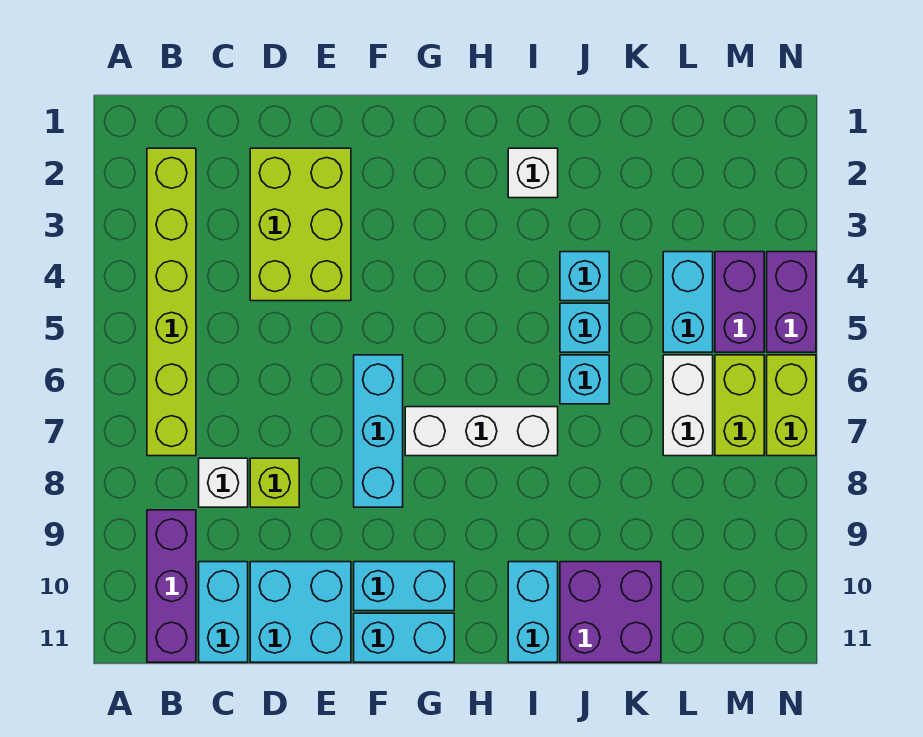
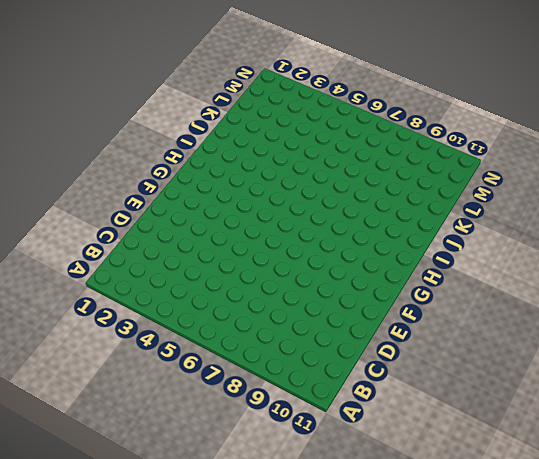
none -> lime 1x6 brick [147,148,196,456]
none -> purple 1x3 brick [147,510,196,662]
none -> white 1x1 brick [199,458,248,507]

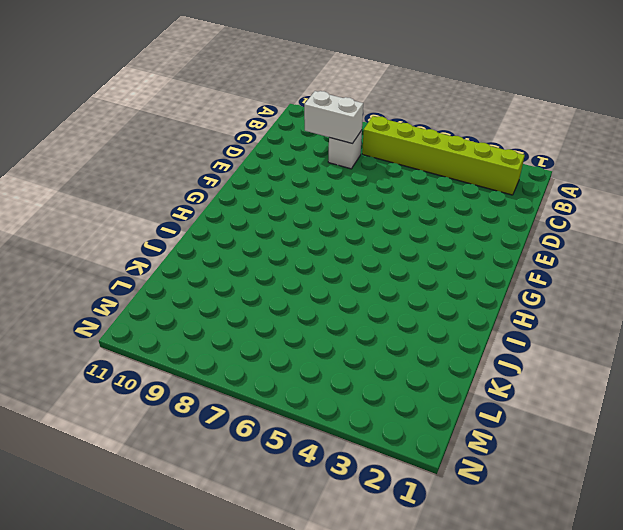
white 1x2 brick [304,91,363,144] -> white 1x2 brick moved to [663,355,713,456]
none -> purple 1x3 brick [147,510,196,662]
none -> cyan 1x2 brick [199,562,248,662]
none -> lime 2x3 brick [250,148,351,301]

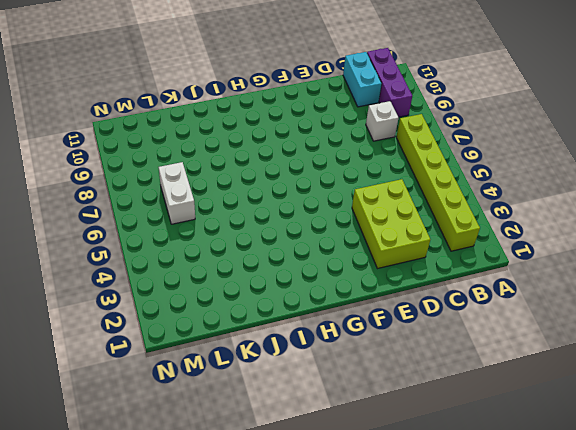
none -> lime 1x1 brick [250,458,299,507]
none -> cyan 2x2 brick [250,562,351,662]
none -> cyan 1x3 brick [354,355,403,507]

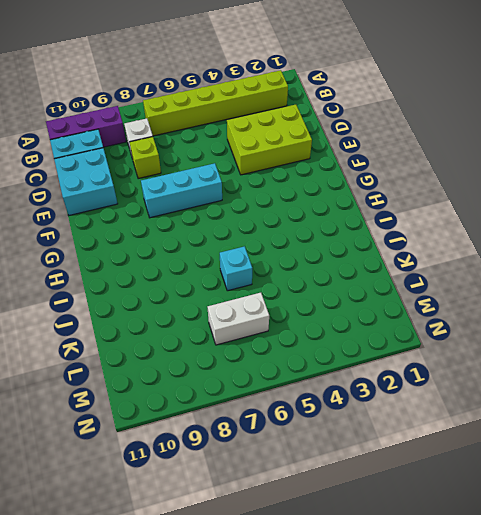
none -> cyan 1x2 brick [354,562,454,611]
none -> cyan 1x2 brick [354,613,454,662]
none -> white 1x3 brick [405,407,558,456]

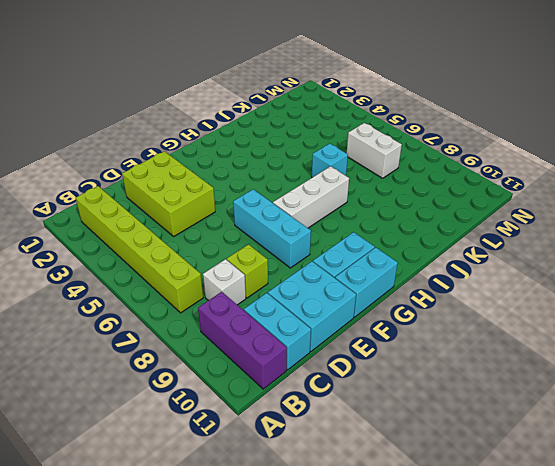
none -> white 1x1 brick [508,148,558,198]
none -> cyan 1x2 brick [508,562,558,662]
none -> cyan 1x1 brick [560,252,609,301]

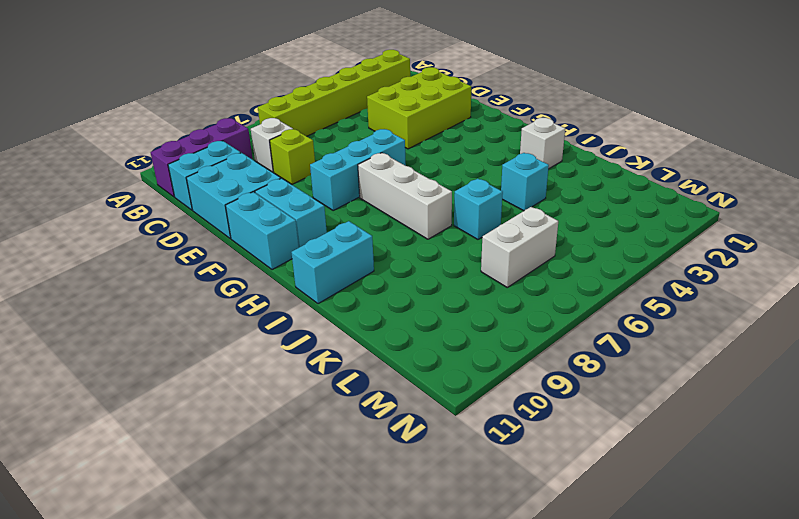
none -> cyan 1x1 brick [560,303,609,352]
none -> purple 2x2 brick [560,562,661,662]
none -> cyan 1x2 brick [663,252,713,352]

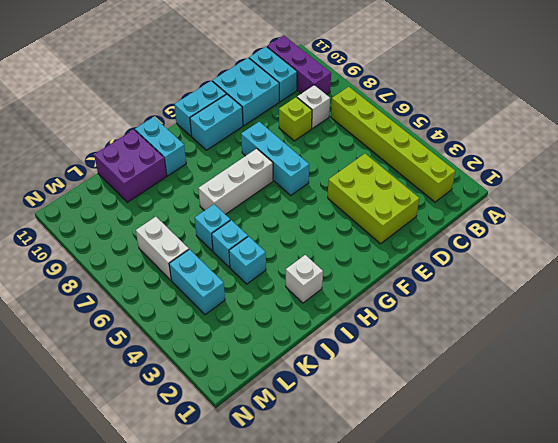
none -> purple 1x2 brick [715,252,764,352]
none -> lime 1x2 brick [715,355,764,456]
none -> purple 1x2 brick [767,252,816,352]

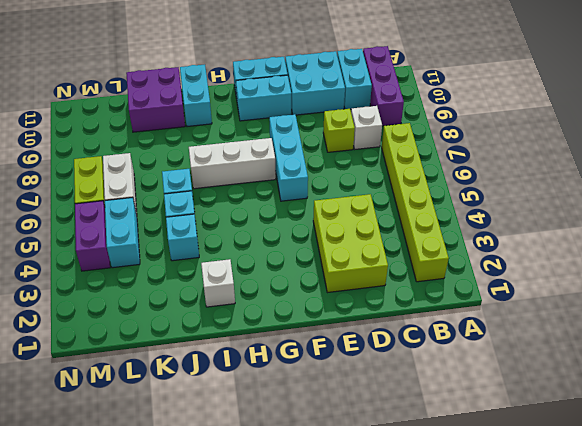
none -> purple 1x2 brick [767,252,816,352]
none -> lime 1x2 brick [767,355,816,456]

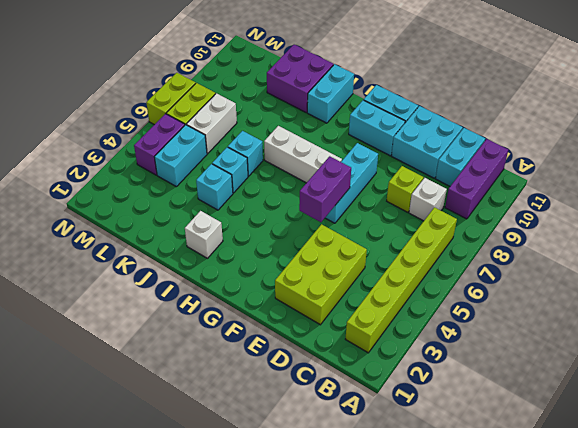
purple 1x2 brick [299,156,351,222] -> purple 1x2 brick moved to [767,252,816,352]

